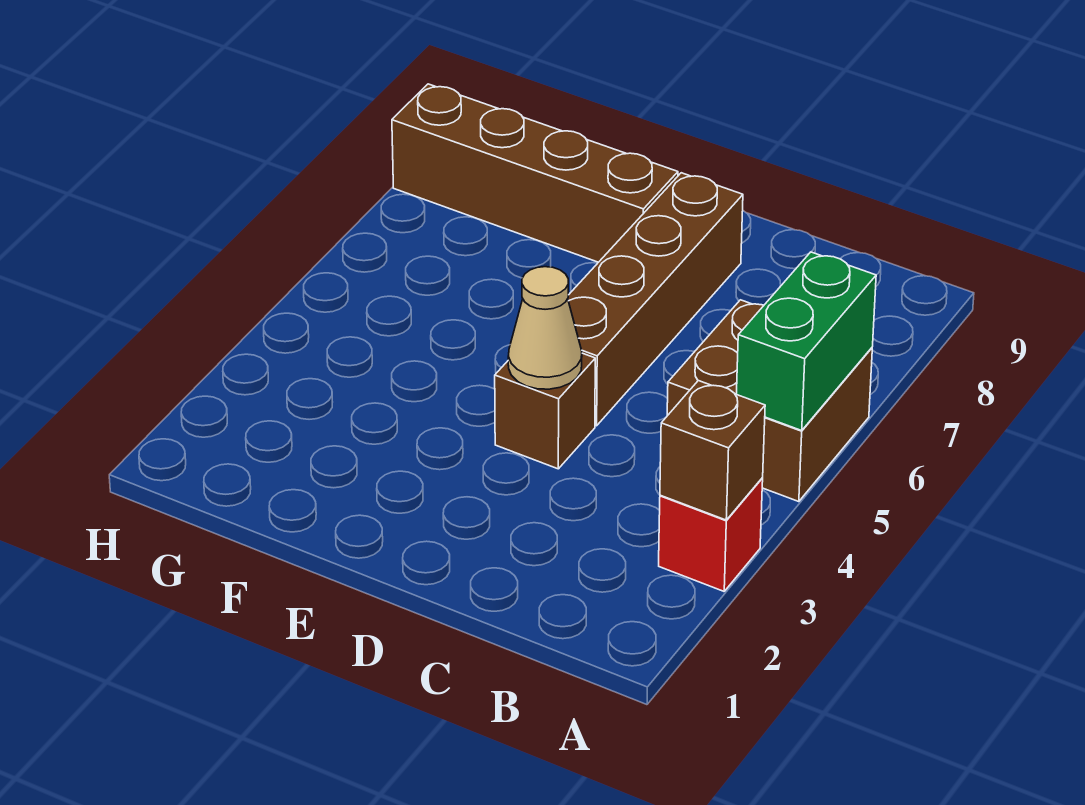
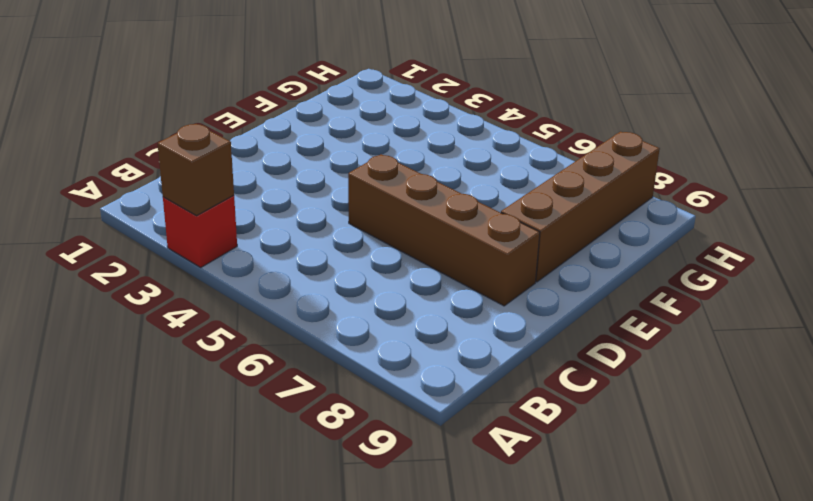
none -> brown 2x2 brick [667,300,872,502]
none -> brown 1x1 brick [495,353,595,469]

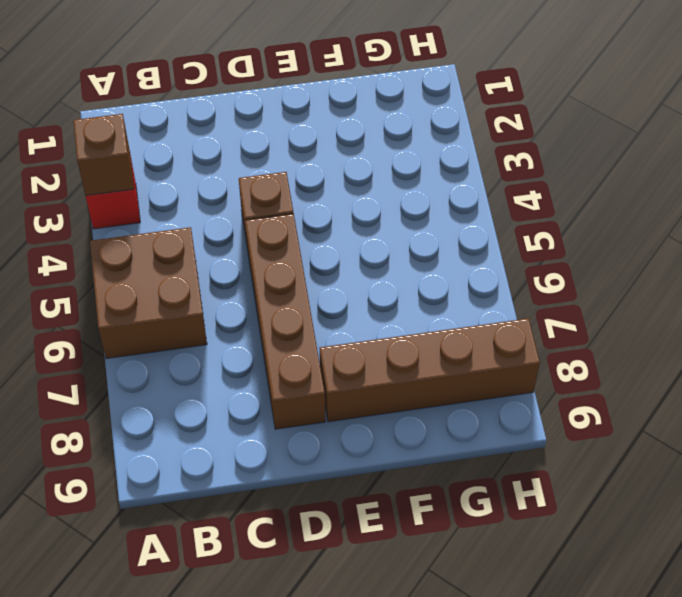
none -> green 1x2 brick [737,252,876,430]
none -> tan 1x1 cone [508,267,582,389]

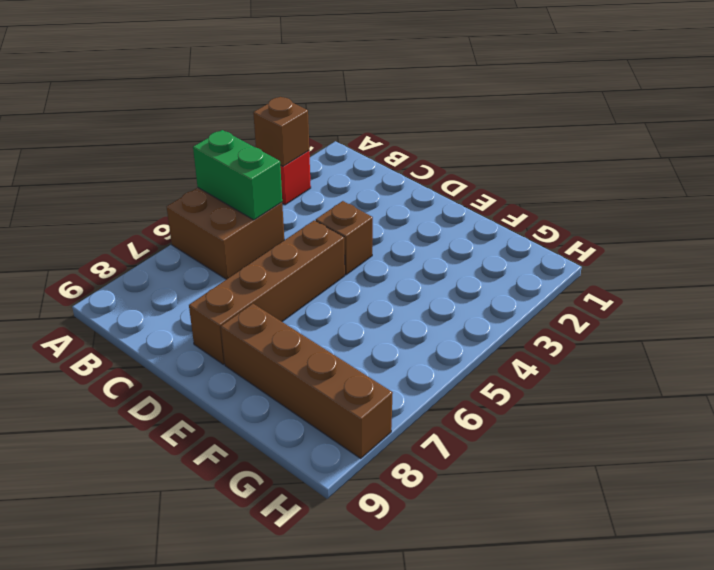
green 1x2 brick [193,130,282,220] -> green 1x2 brick turned to [737,252,876,430]
none -> tan 1x1 cone [508,267,582,389]

